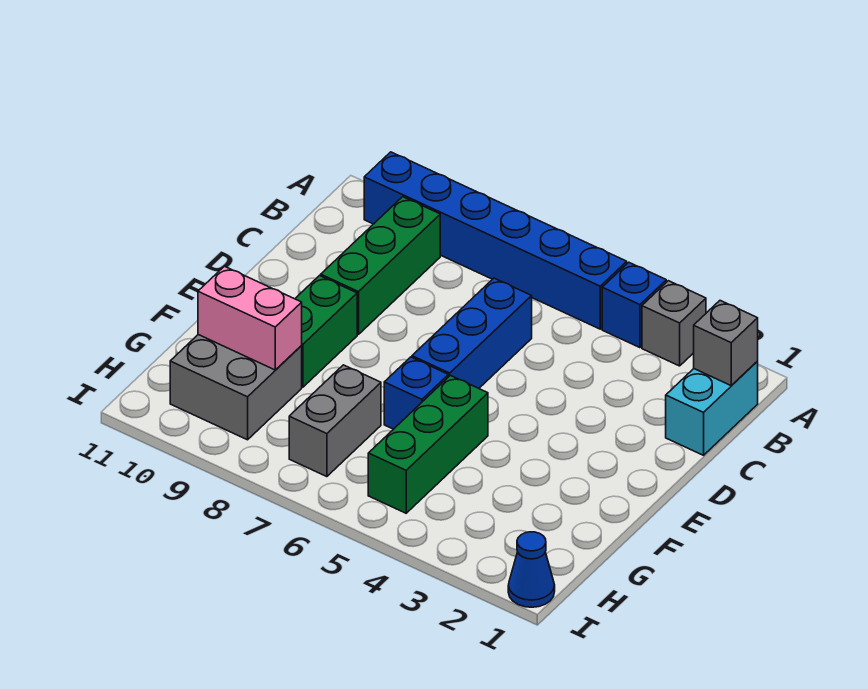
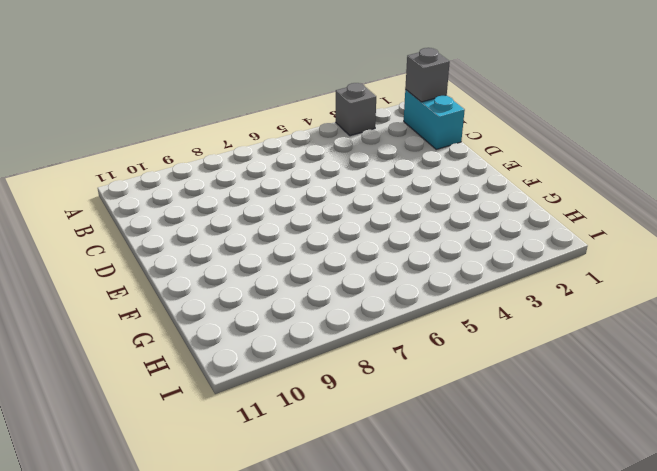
none -> blue 1x1 brick [602,262,666,348]
none -> blue 1x6 brick [364,152,627,329]
none -> green 1x3 brick [321,197,440,335]

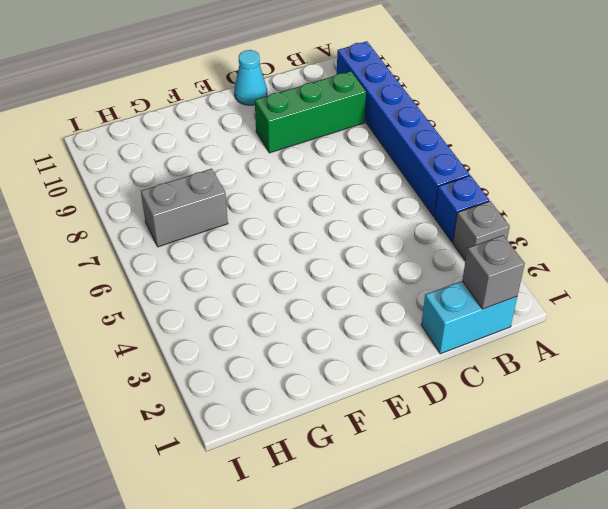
cyan 1x1 cone [234,50,267,105] -> none
none -> blue 1x3 brick [412,278,532,388]
none -> green 1x2 brick [295,276,357,387]
none -> green 1x3 brick [368,376,488,513]

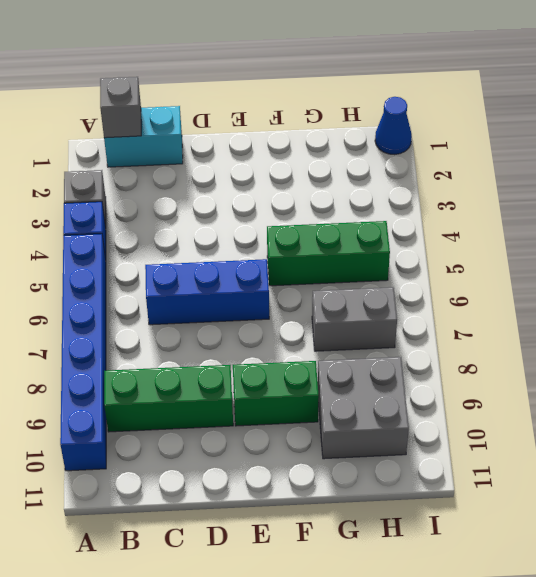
none -> blue 1x1 brick [384,357,448,429]
none -> pink 1x2 brick [198,266,302,370]

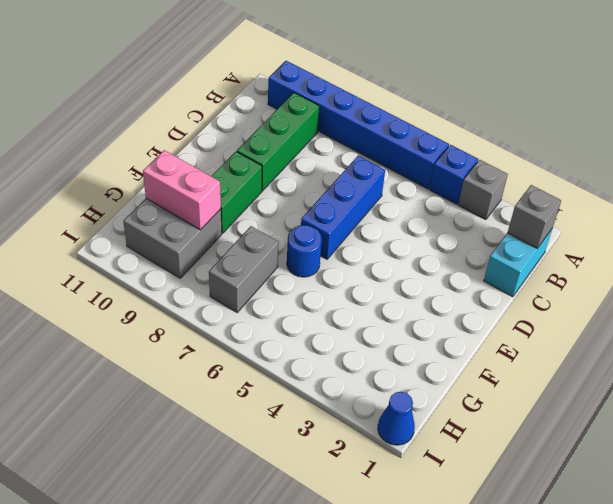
blue 1x1 round brick [287,225,322,277] -> blue 1x1 brick [384,357,448,429]
none -> green 1x3 brick [368,376,488,513]

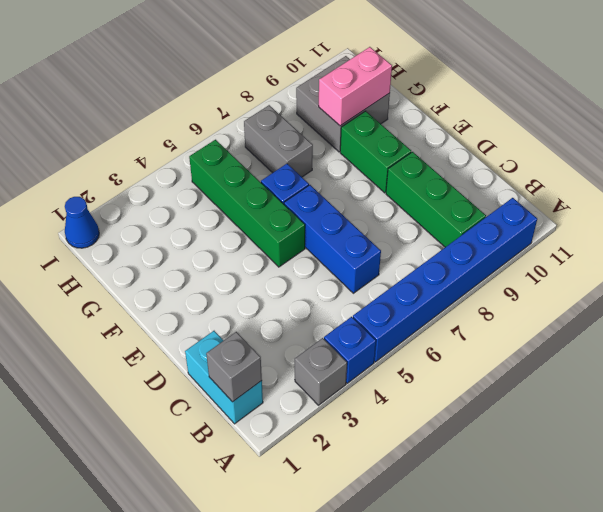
green 1x4 brick [189,140,305,267] -> green 1x3 brick [368,376,488,513]

